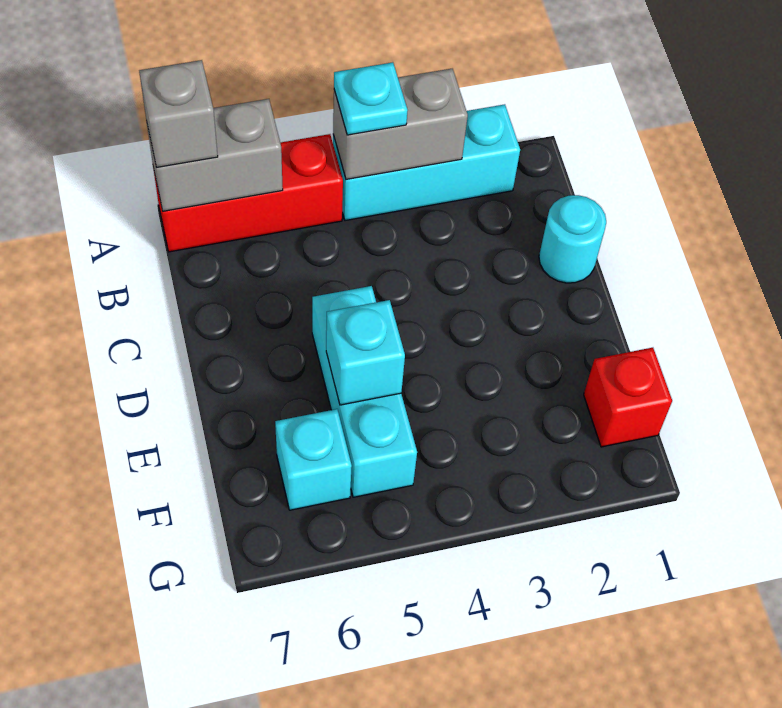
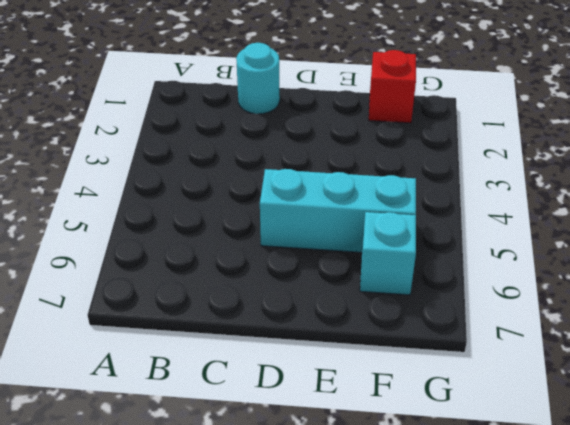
none -> cyan 1x3 brick [333,104,520,221]
none -> red 1x3 brick [153,134,343,252]

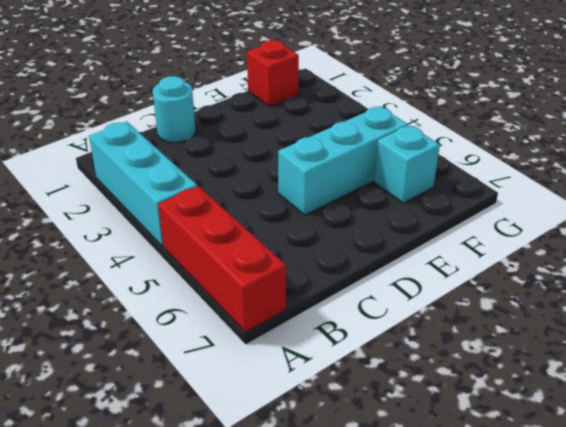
none -> grey 1x2 brick [333,69,468,179]
none -> grey 1x2 brick [147,99,283,211]

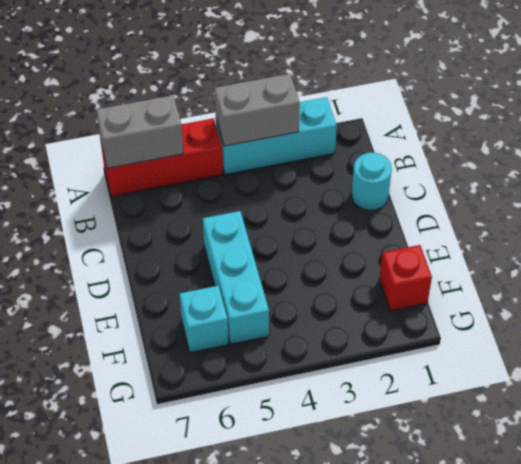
none -> cyan 1x1 brick [326,300,405,405]
none -> cyan 1x1 plate [334,62,408,135]

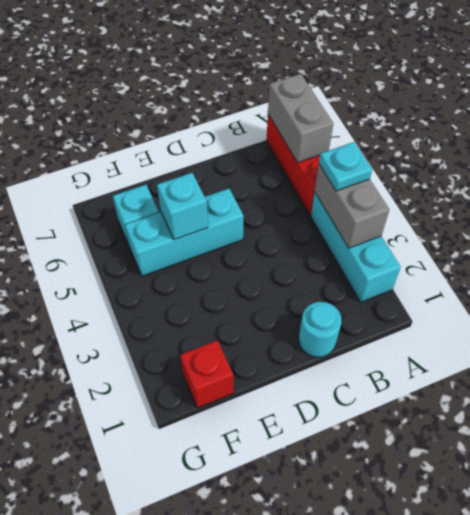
none -> grey 1x1 brick [139,60,218,168]

